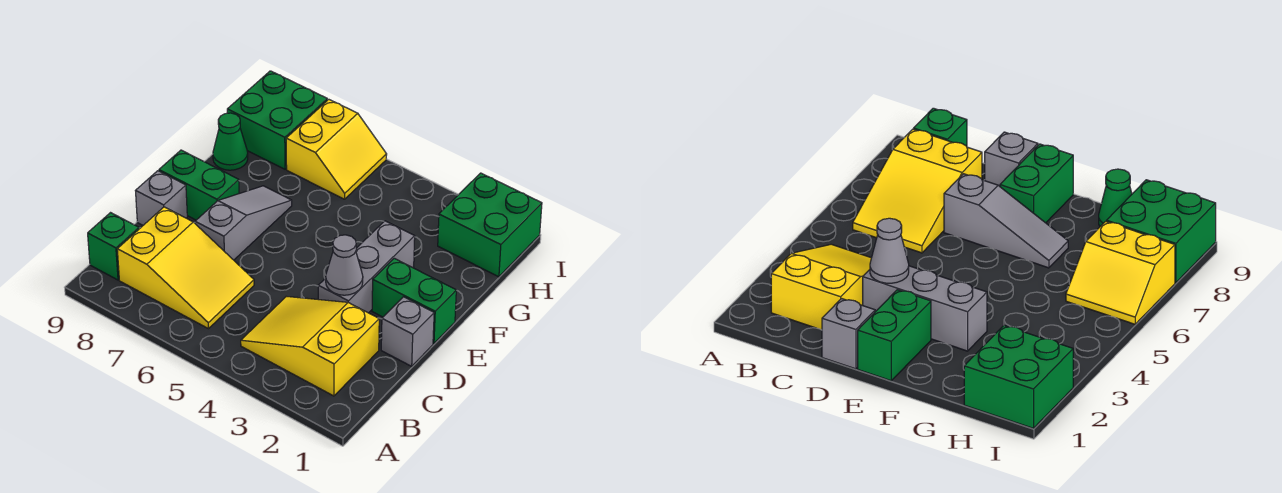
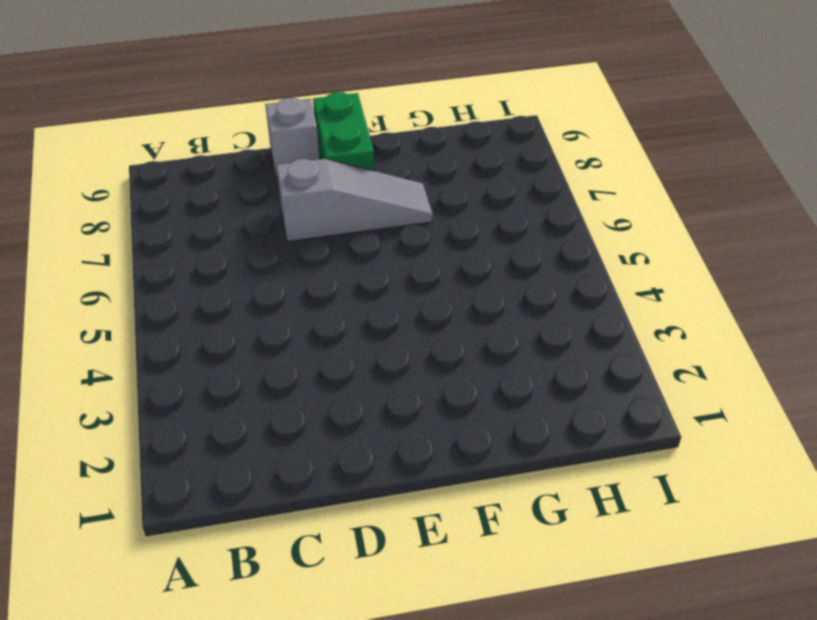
none -> yellow 2x3 slope [241,296,379,396]
none -> yellow 2x3 slope [117,207,254,329]
none -> green 1x1 brick [88,213,139,280]

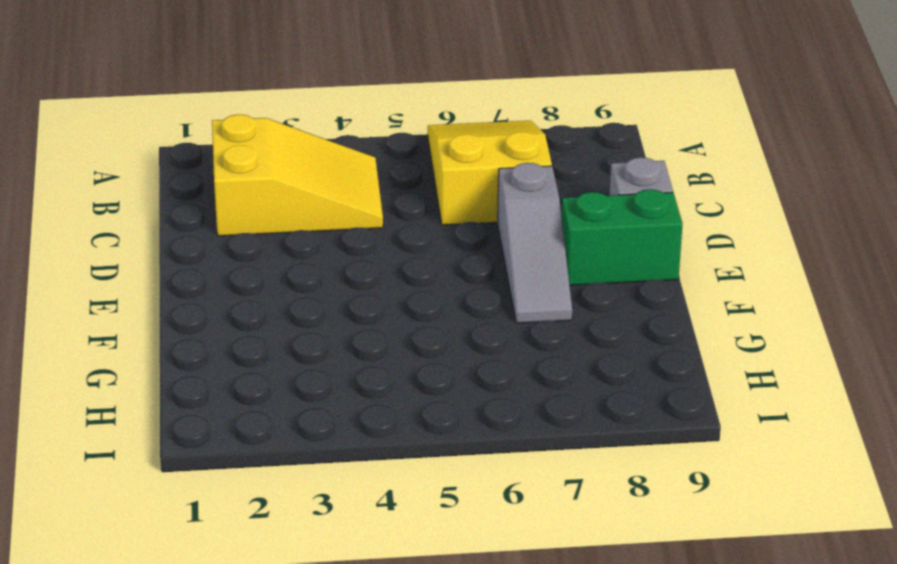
yellow 2x3 slope [428,121,552,225] -> yellow 2x3 slope turned to [117,207,254,329]
none -> green 1x1 brick [88,213,139,280]
none -> grey 1x1 brick [381,297,434,366]
none -> grey 1x3 brick [318,221,415,313]

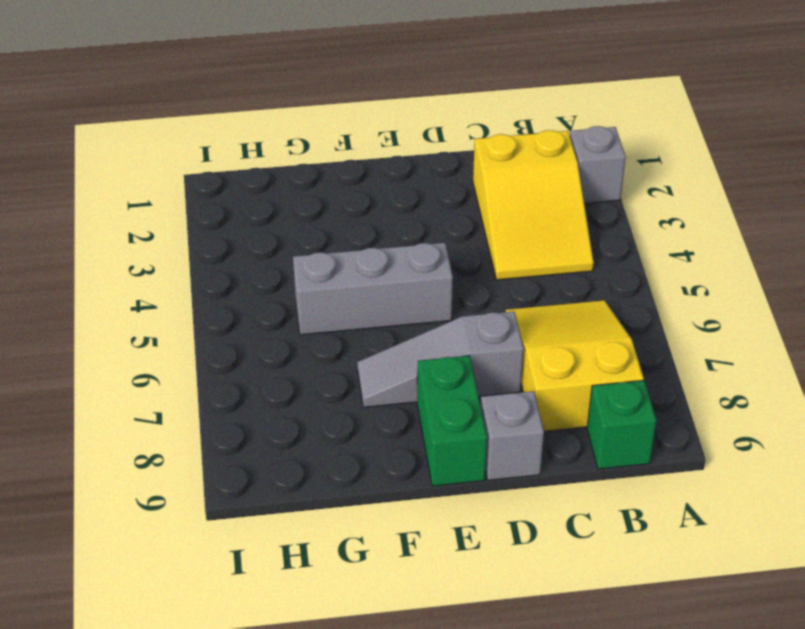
grey 1x1 brick [570,126,626,203] -> grey 1x1 brick moved to [381,297,434,366]
grey 1x3 brick [293,243,453,335] -> grey 1x3 brick moved to [318,221,415,313]
none -> green 1x2 brick [372,258,456,343]
none -> green 1x1 cone [213,113,248,170]
none -> green 2x2 brick [438,173,542,277]

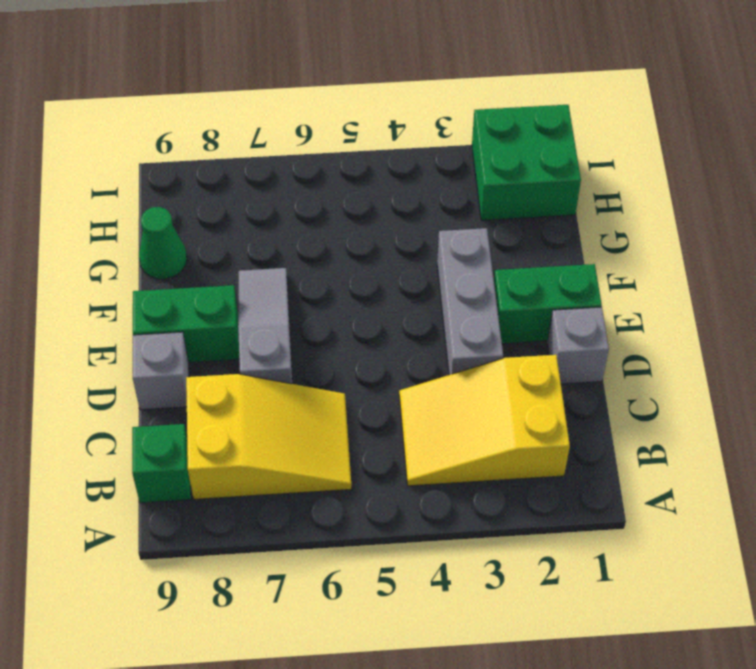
none -> yellow 2x2 slope [286,99,387,199]
none -> green 2x2 brick [227,71,327,169]
none -> grey 1x1 cone [326,235,363,295]

